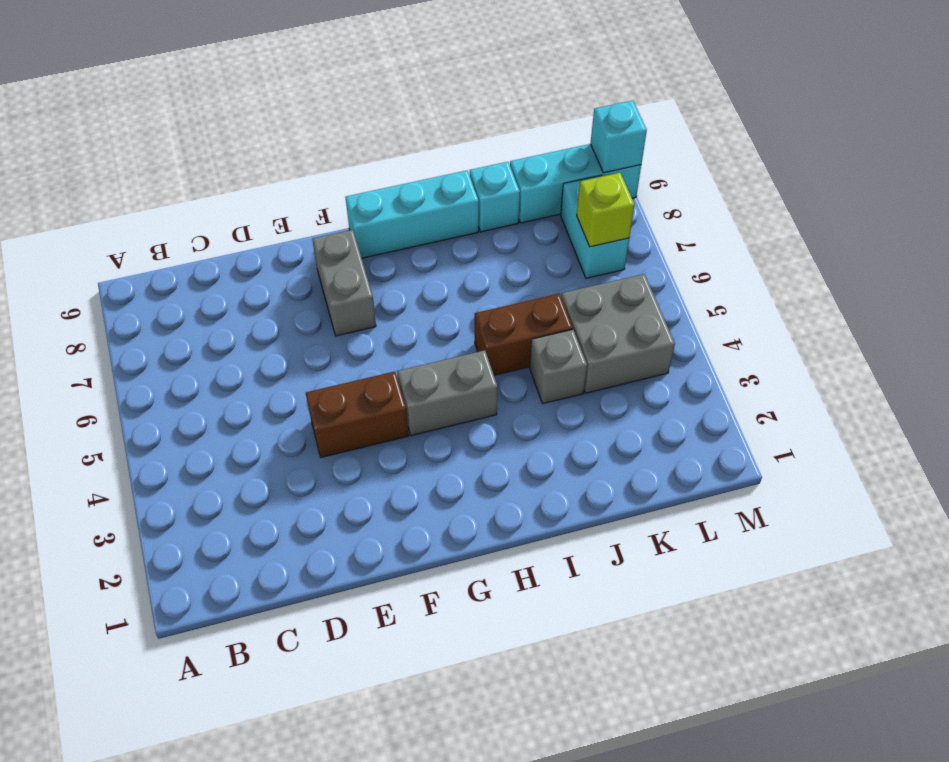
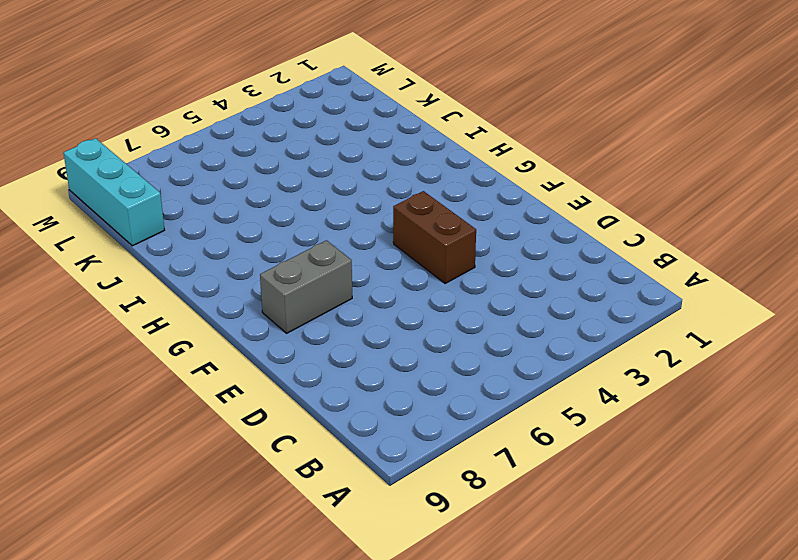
none -> grey 1x2 brick [397,350,498,436]
none -> cyan 1x3 brick [345,171,479,258]
none -> brown 1x2 brick [475,294,573,375]

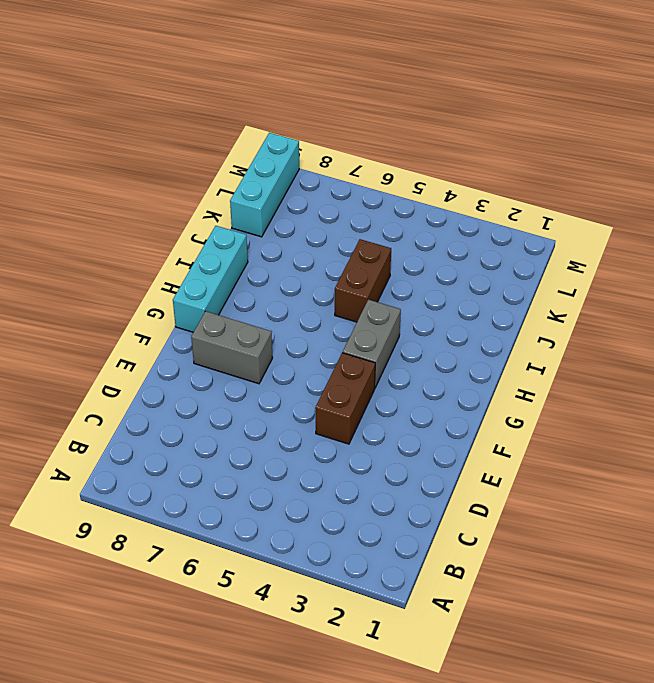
none -> grey 1x1 brick [530,330,587,404]
none -> cyan 1x1 brick [470,162,520,232]
none -> grey 2x2 brick [561,274,675,393]

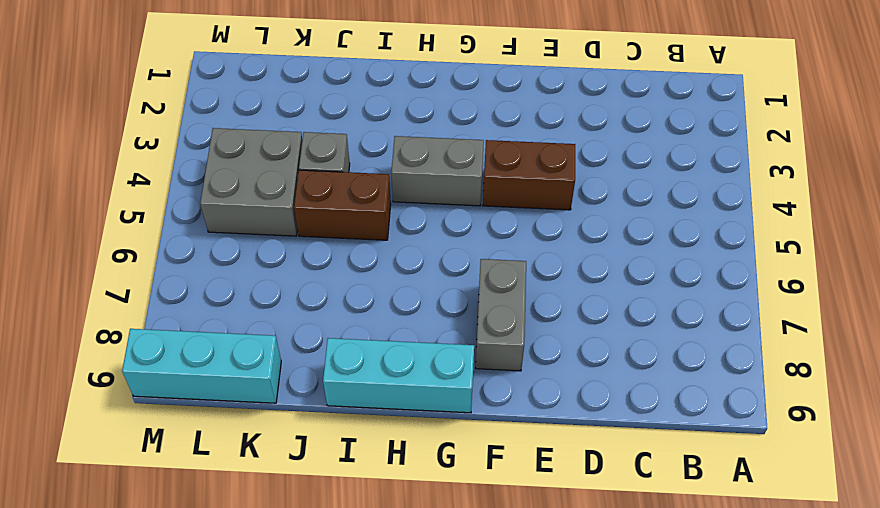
none -> cyan 1x1 brick [470,162,520,232]
none -> cyan 1x2 brick [561,175,629,278]
none -> lime 1x1 brick [577,173,634,247]

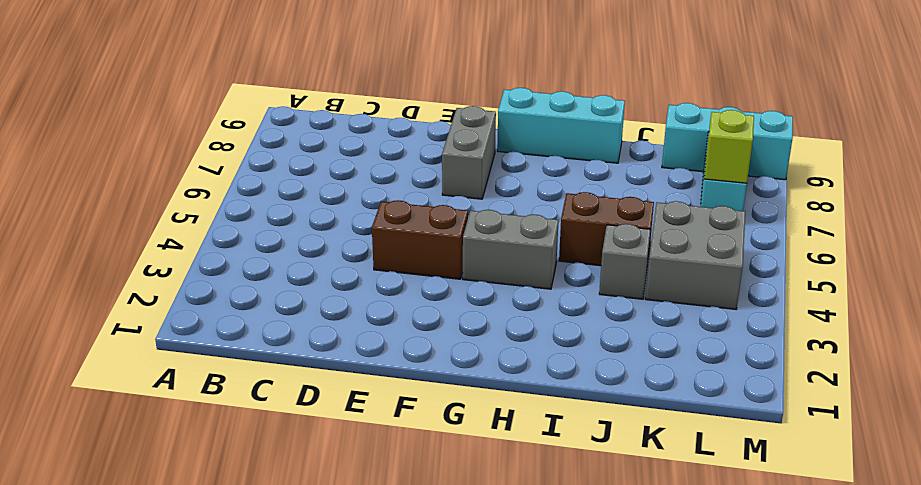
none -> cyan 1x1 brick [470,162,520,232]
none -> cyan 1x1 brick [591,100,647,173]

